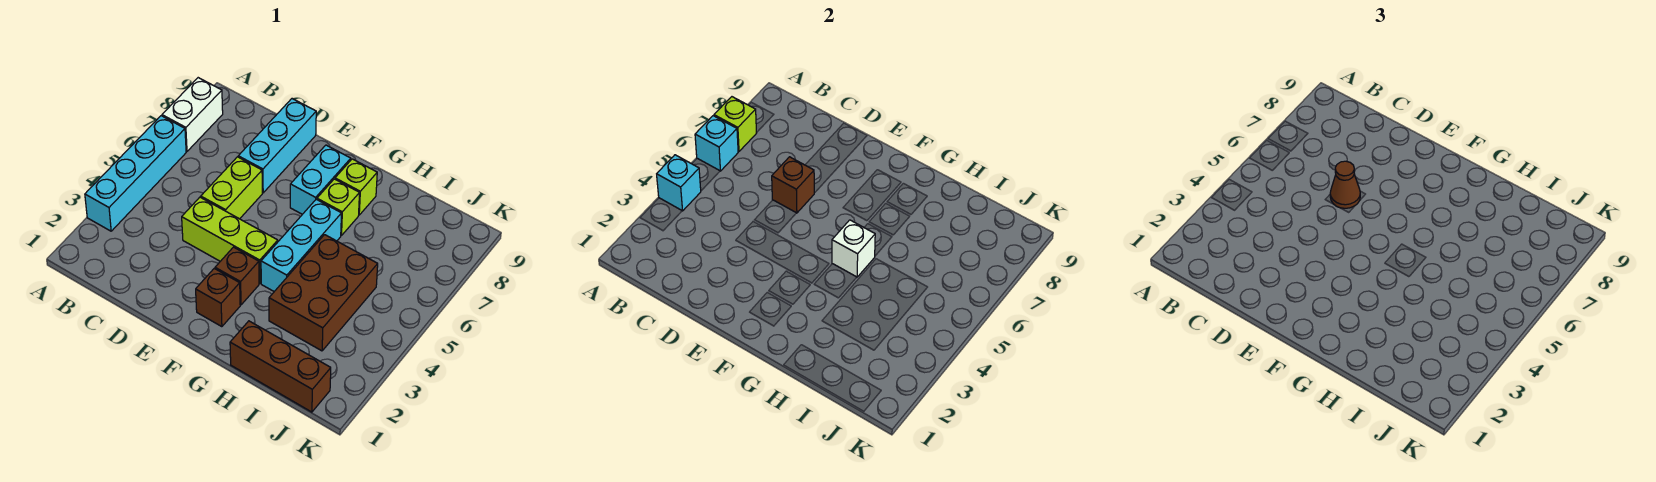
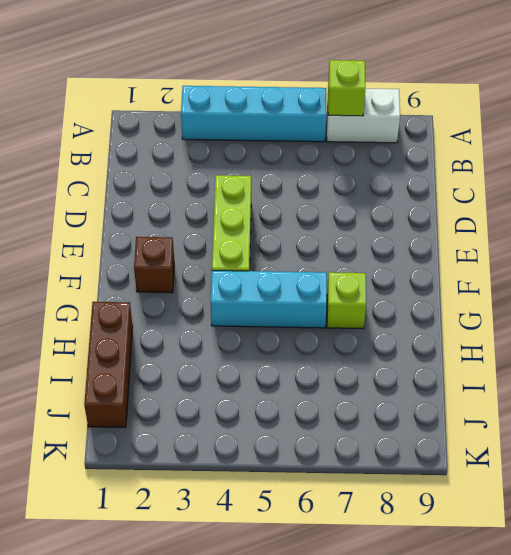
none -> lime 1x2 brick [201,157,262,219]
none -> cyan 1x3 brick [238,99,316,193]
none -> brown 1x1 brick [215,247,259,305]

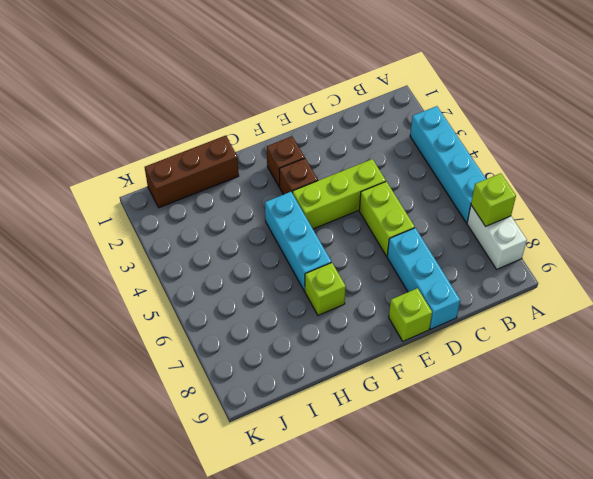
lime 1x1 brick [389,288,432,341] -> lime 1x1 brick moved to [335,159,377,215]
none -> cyan 1x2 brick [290,145,351,214]
none -> brown 2x3 brick [269,235,378,351]
none -> cyan 1x1 brick [657,155,701,211]

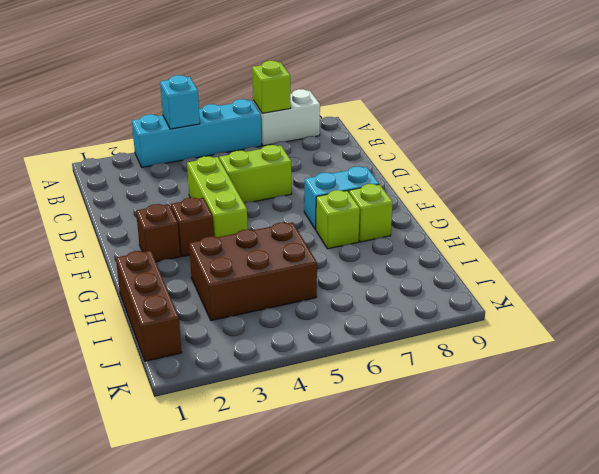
none -> cyan 1x3 brick [238,99,316,193]
none -> cyan 1x3 brick [261,199,342,291]
none -> cyan 1x1 brick [695,116,738,171]

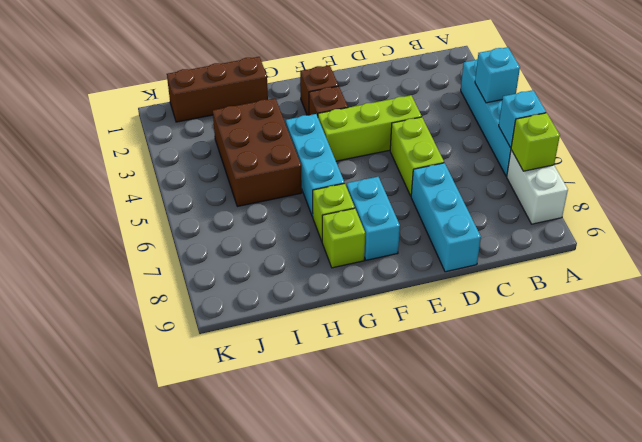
none -> brown 1x1 brick [772,157,814,213]
none -> white 1x1 brick [832,220,875,277]
none -> brown 1x1 cone [1330,161,1360,208]

